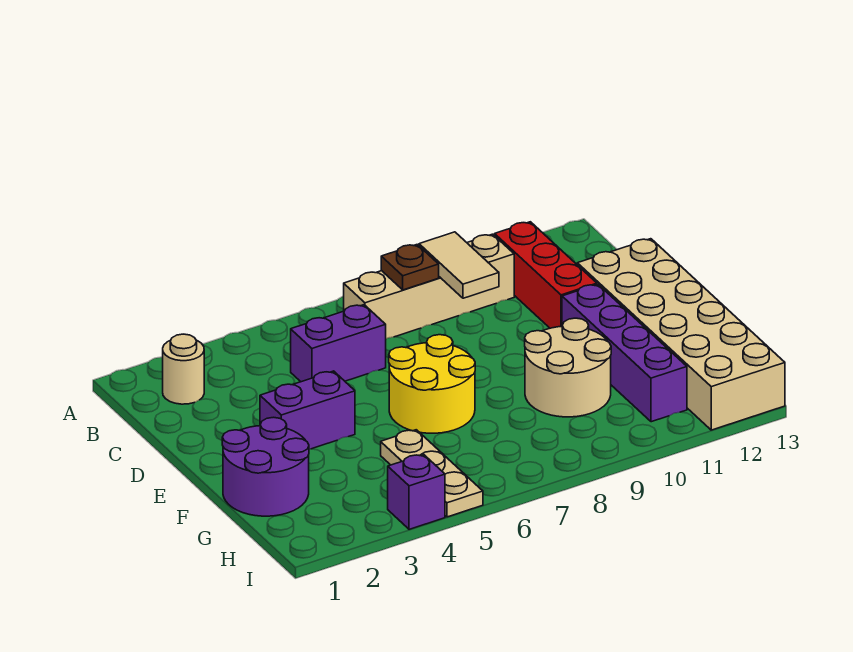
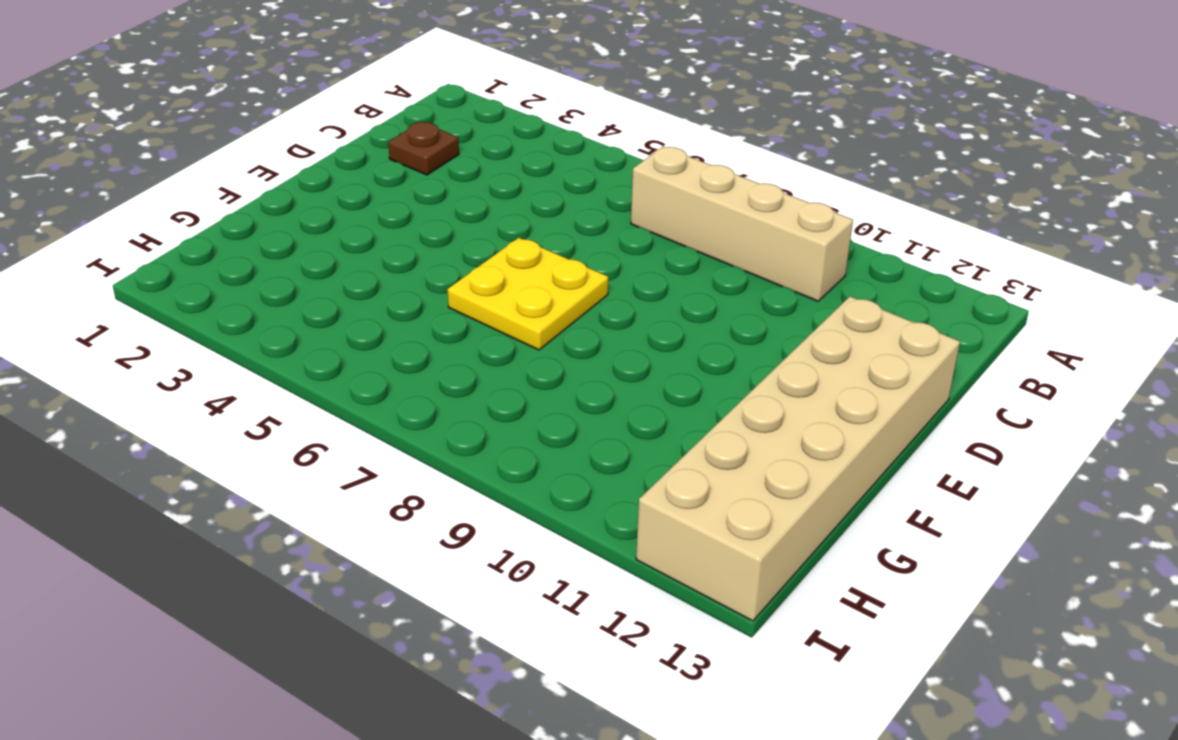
brown 1x1 plate [388,122,459,175] -> brown 1x1 plate moved to [381,245,439,290]
yellow 2x2 plate [448,238,608,350] -> yellow 2x2 round brick [389,335,475,433]
none -> tan 1x1 round brick [162,334,204,404]
none -> red 1x3 brick [495,222,597,328]
none -> purple 1x2 brick [291,305,386,382]

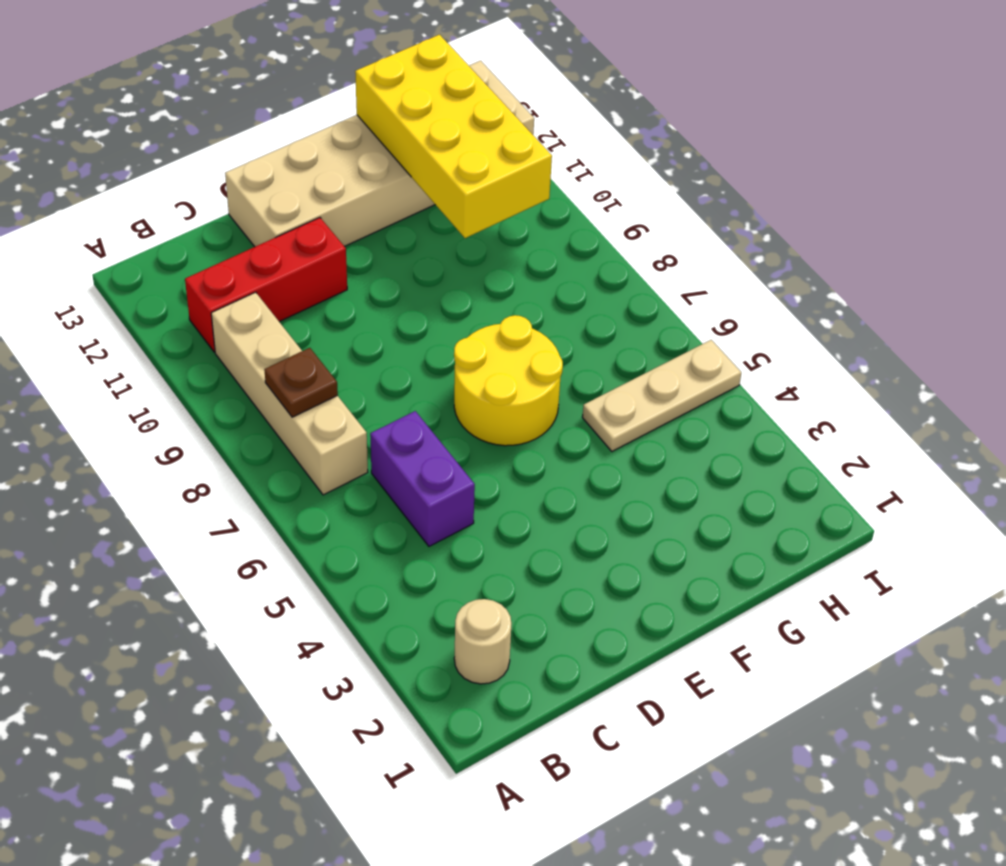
yellow 2x4 brick [355,35,552,238] -> none
none -> purple 1x2 brick [260,371,355,449]
none -> purple 1x4 brick [562,284,687,422]
none -> purple 2x2 round brick [222,417,309,516]

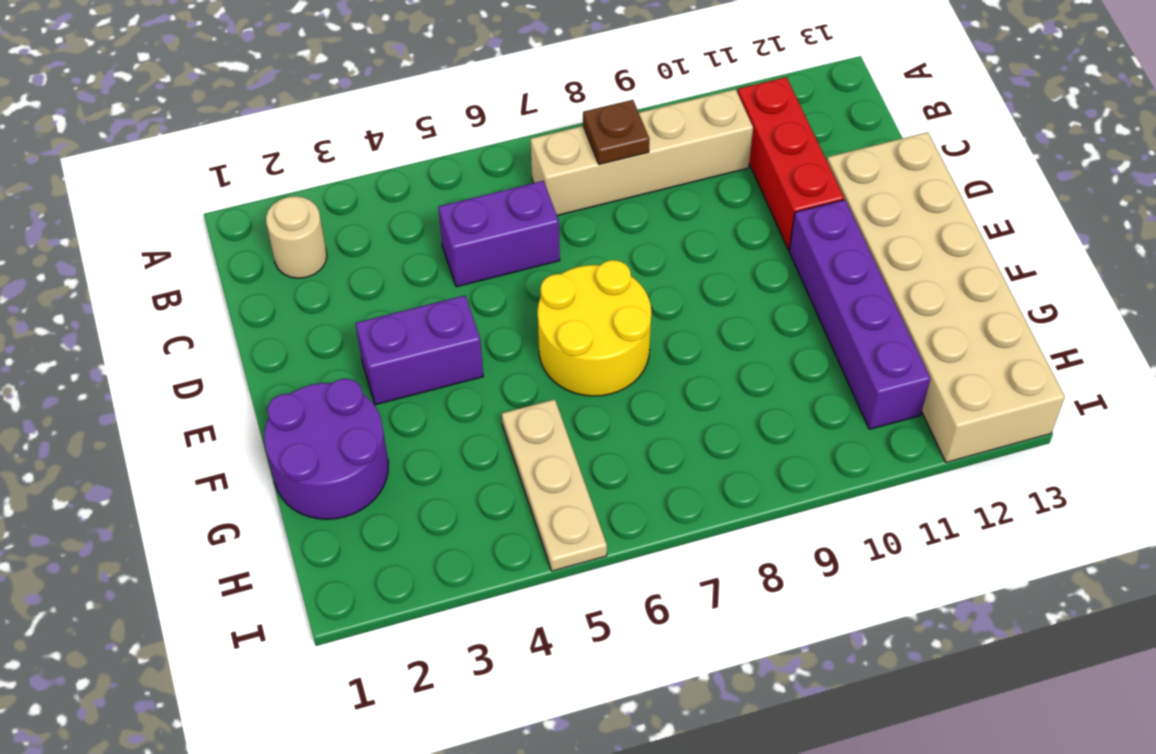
none -> tan 2x2 round brick [525,318,611,417]
none -> purple 1x1 brick [388,454,445,529]
none -> tan 1x2 tile [419,232,499,298]

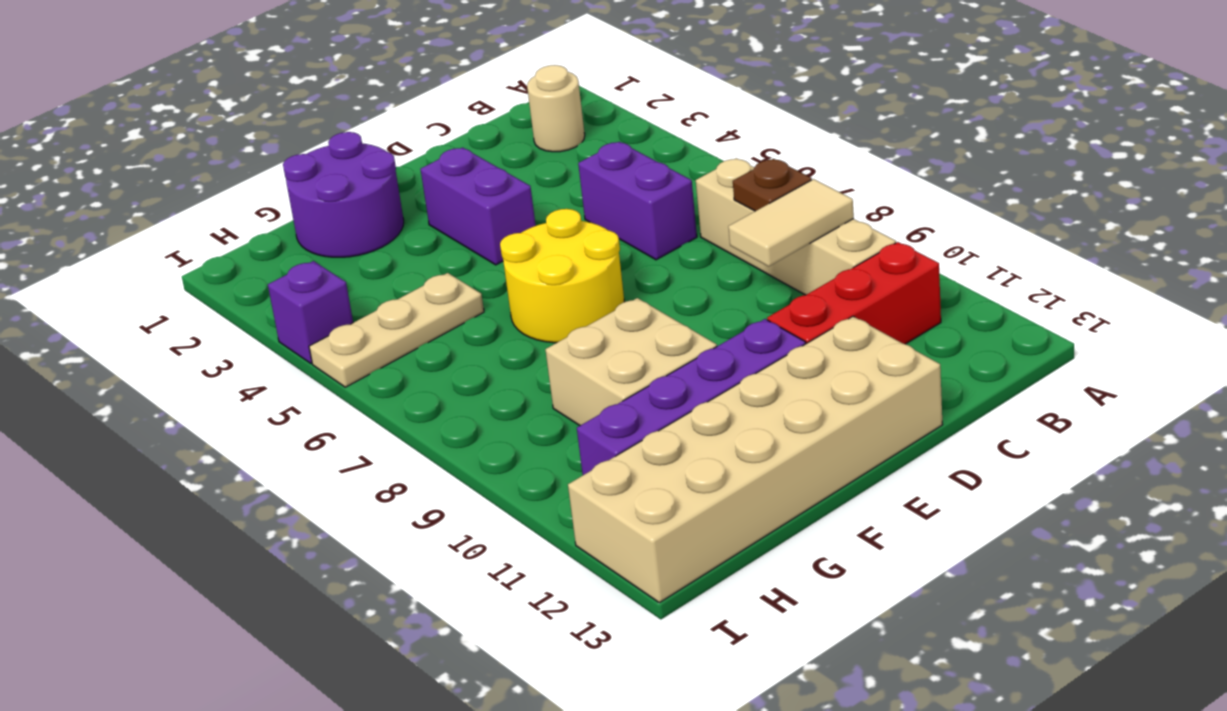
tan 2x2 brick [545,298,717,425] -> tan 2x2 round brick [525,318,611,417]

